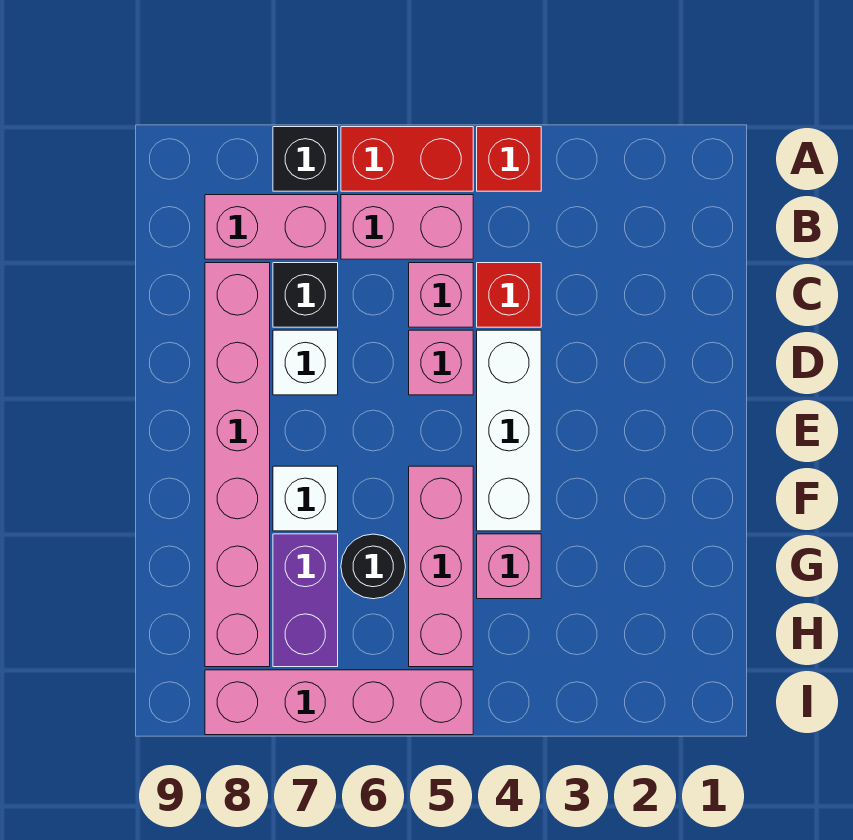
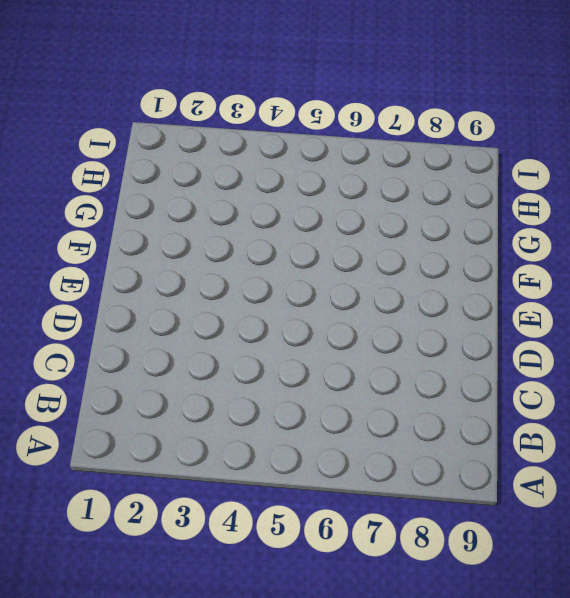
none -> red 1x1 brick [477,127,541,191]
none -> red 1x2 brick [341,127,473,191]
none -> black 1x1 brick [273,127,338,191]

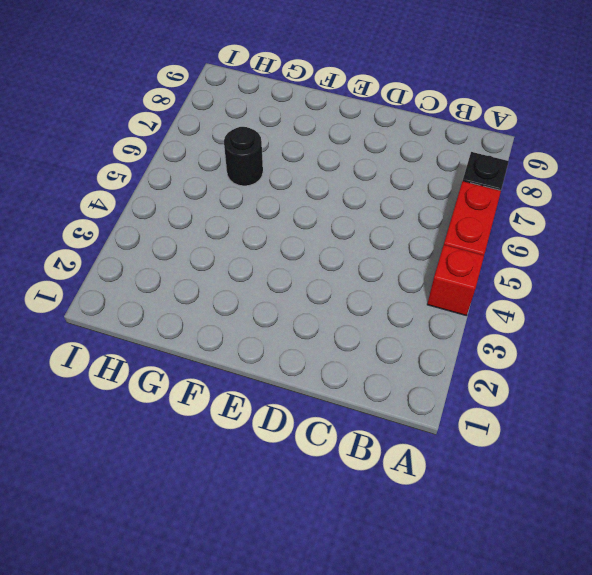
none -> pink 1x2 brick [341,195,473,259]
none -> pink 1x2 brick [205,195,338,259]
none -> red 1x1 brick [477,263,541,327]

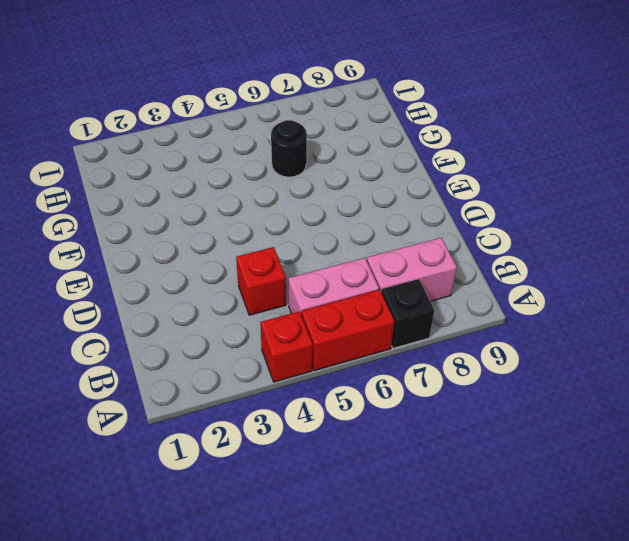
none -> pink 1x1 brick [409,263,473,327]
none -> black 1x1 brick [273,263,338,327]
none -> pink 1x6 brick [205,263,270,667]

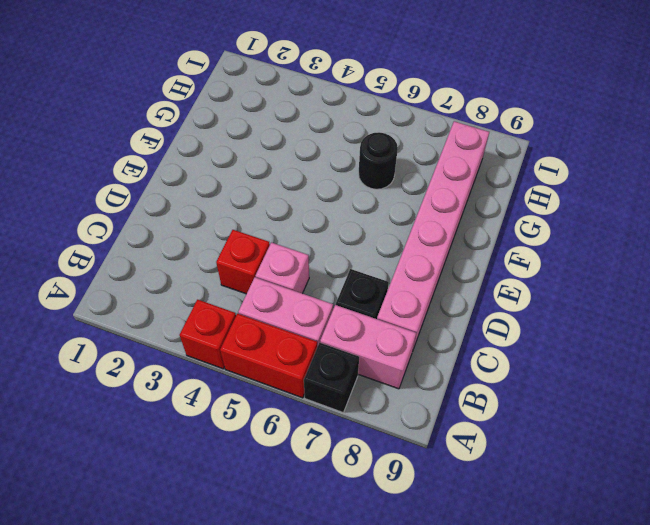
none -> white 1x3 brick [477,330,541,531]
none -> pink 1x1 brick [409,330,473,395]
none -> white 1x1 brick [273,330,338,395]

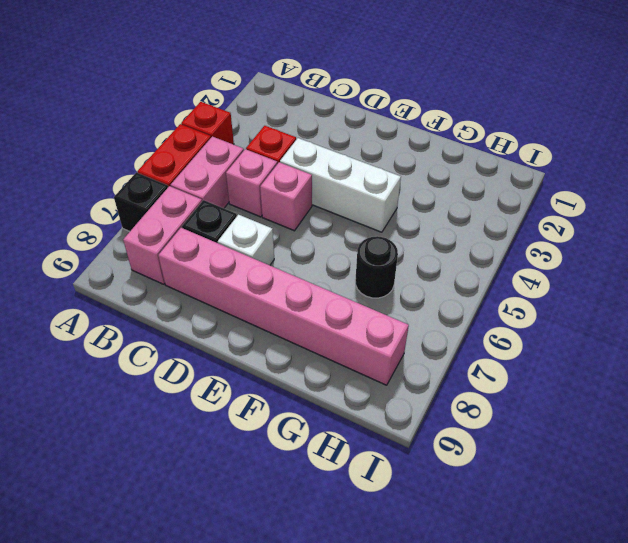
none -> pink 1x3 brick [409,466,473,667]
none -> white 1x1 brick [273,466,338,531]
none -> pink 1x1 brick [477,534,541,599]

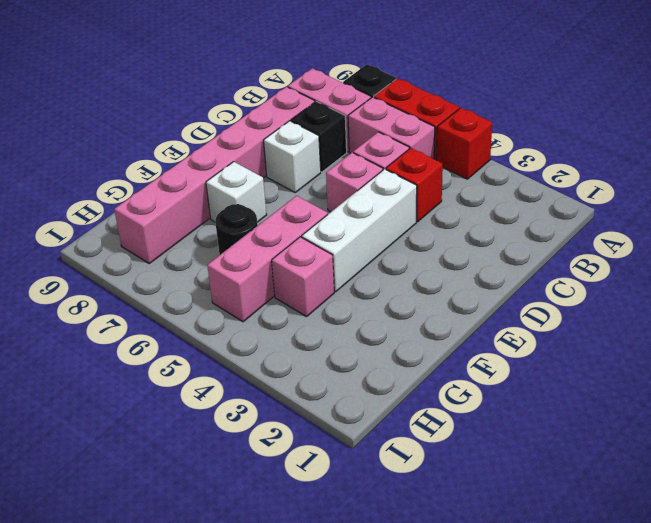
none -> purple 1x2 brick [273,534,338,667]
none -> pink 1x4 brick [205,670,473,735]

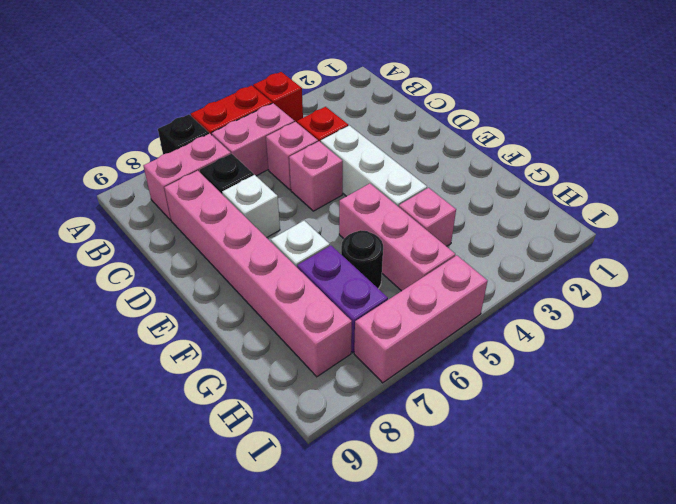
pink 1x3 brick [354,255,488,383] -> pink 1x4 brick [205,670,473,735]

